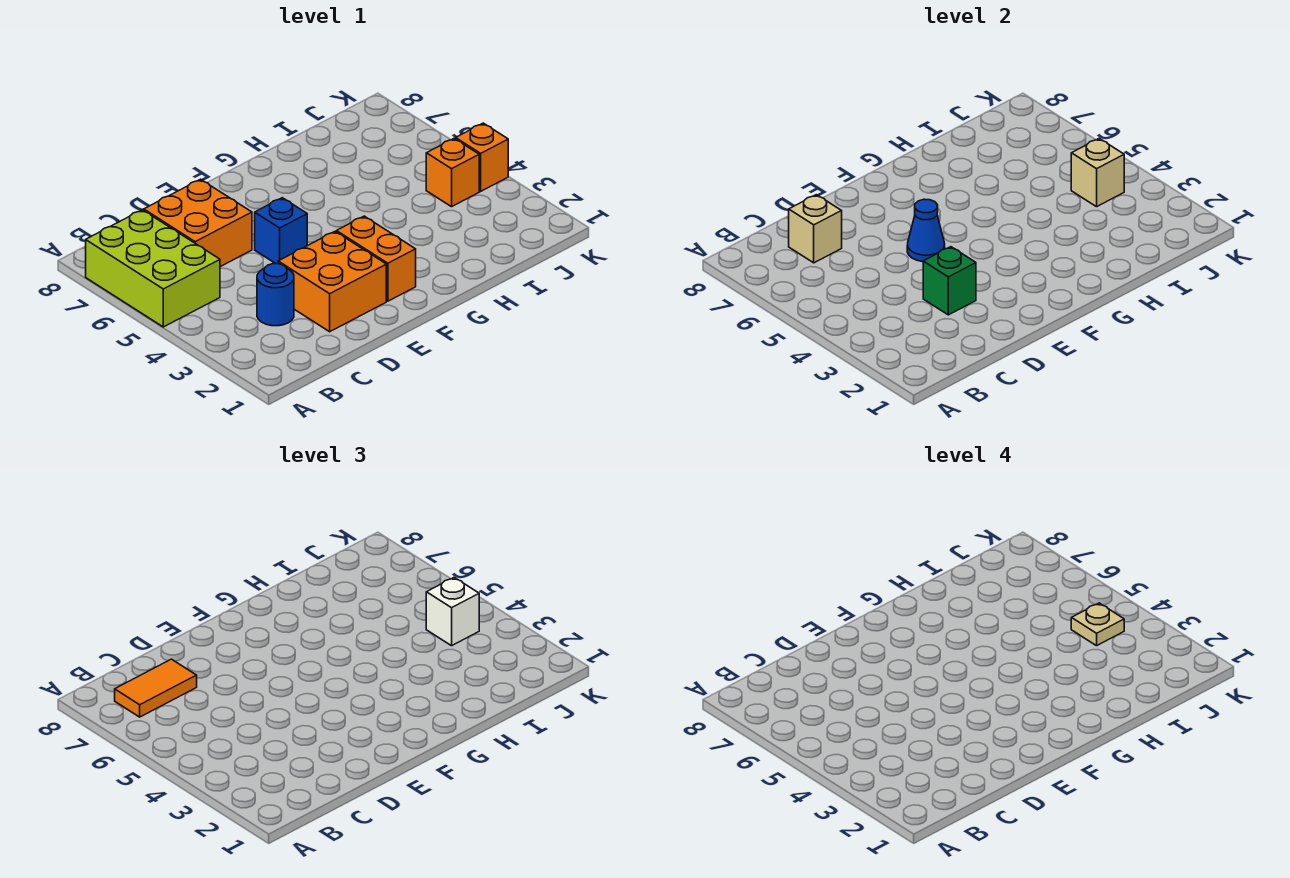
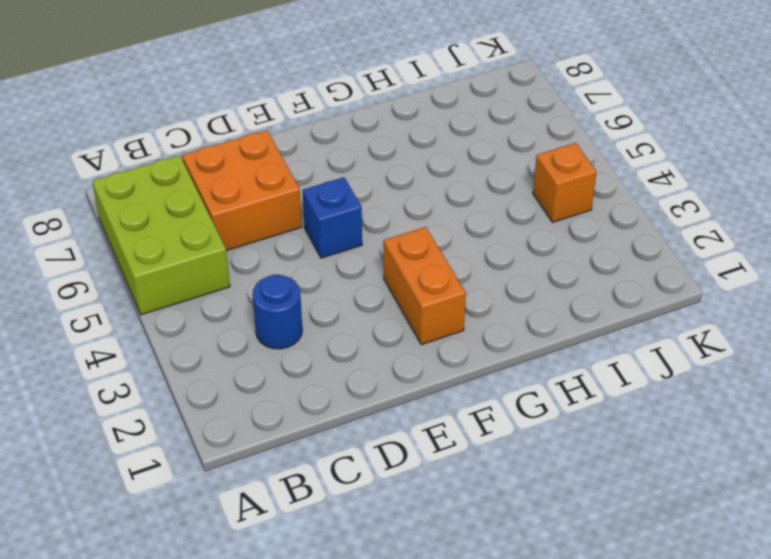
none -> orange 2x2 brick [278,232,386,332]
none -> orange 1x1 brick [456,123,508,191]
none -> tan 1x1 brick [789,195,842,263]

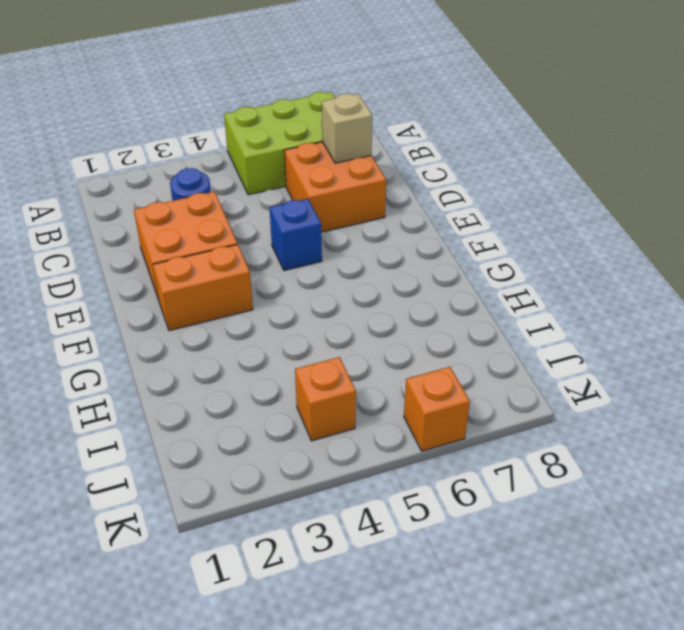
orange 1x1 brick [404,367,470,451] -> orange 1x1 brick moved to [456,123,508,191]
none -> green 1x1 brick [923,247,976,315]
none -> blue 1x1 cone [907,199,945,262]
none -> tan 1x1 brick [1071,139,1124,207]

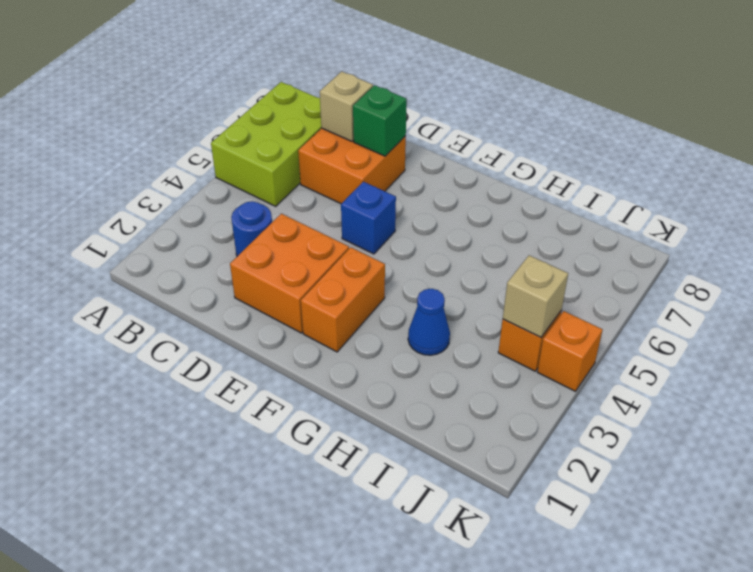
green 1x1 brick [353,85,407,156] -> green 1x1 brick moved to [923,247,976,315]
blue 1x1 cone [408,289,450,355] -> blue 1x1 cone moved to [907,199,945,262]
none -> orange 1x2 tile [115,659,197,717]
none -> white 1x1 brick [426,578,479,646]
none -> tan 1x1 plate [1071,603,1124,646]

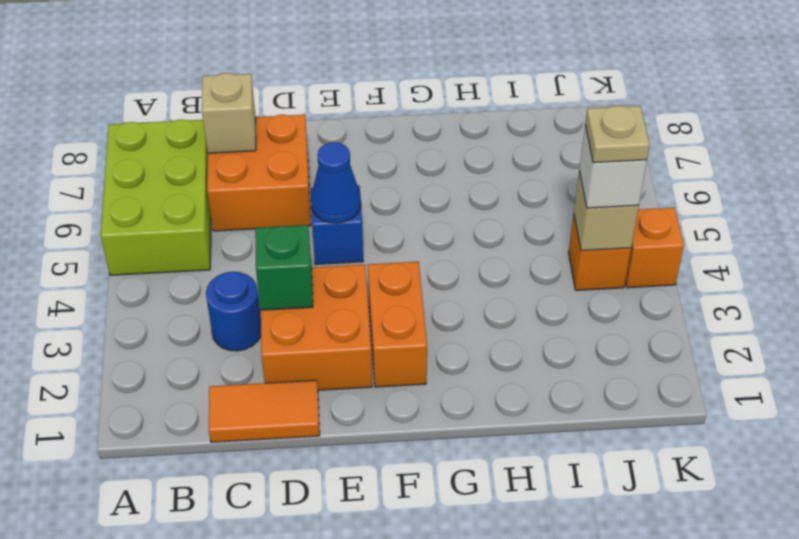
orange 1x2 tile [209,380,320,442] -> orange 1x2 tile moved to [115,659,197,717]

